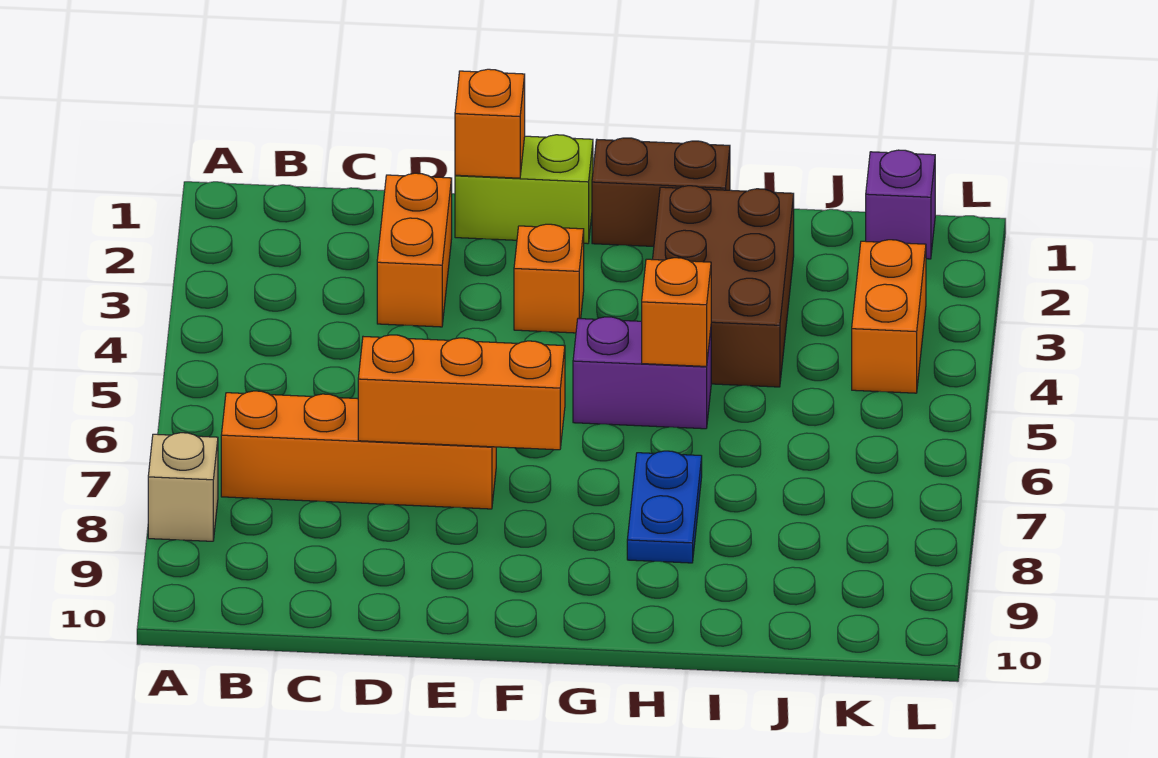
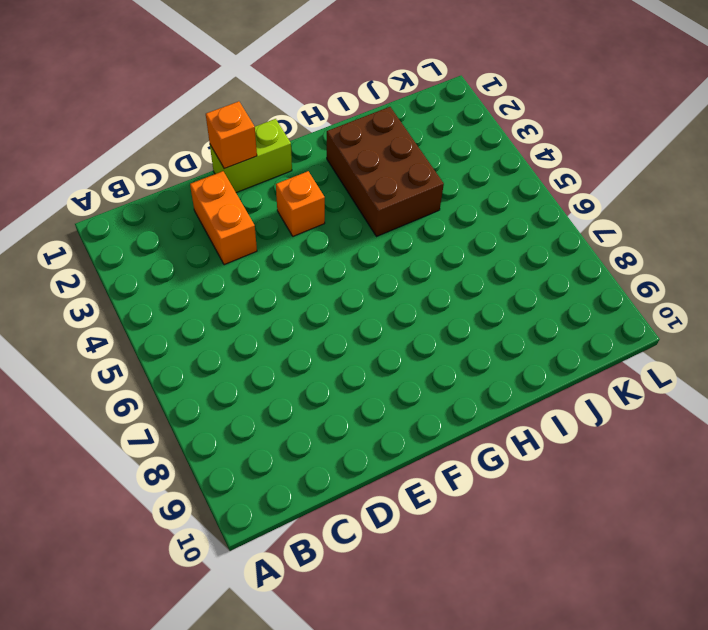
none -> tan 1x1 brick [148,433,218,541]
none -> orange 1x4 brick [221,391,496,509]
none -> brown 1x2 brick [592,138,730,246]

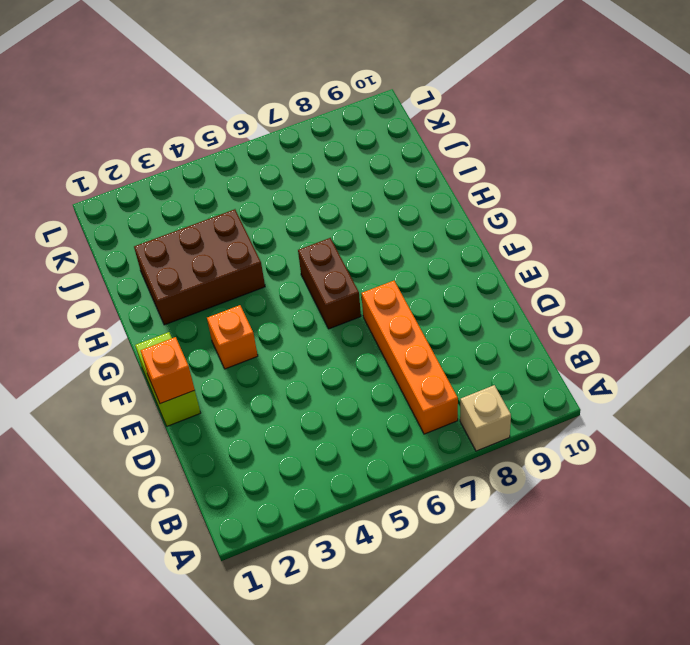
brown 1x2 brick [298,238,361,329] -> brown 1x2 brick moved to [592,138,730,246]
none -> orange 1x2 brick [377,173,452,327]
none -> purple 1x2 brick [573,317,711,429]
none -> blue 1x2 plate [627,451,702,563]

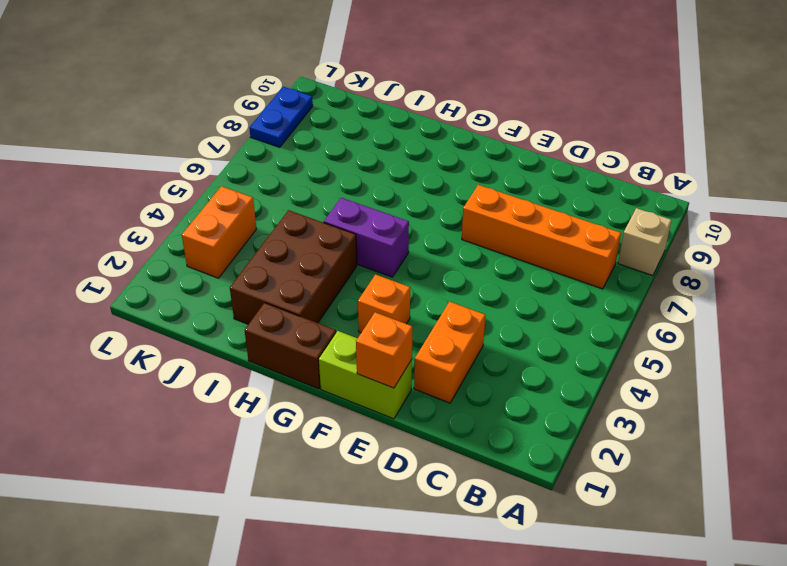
blue 1x2 plate [249,87,313,147] -> blue 1x2 plate moved to [627,451,702,563]
none -> purple 1x1 brick [866,150,935,259]
none -> orange 1x3 brick [358,335,565,450]
none -> orange 1x1 brick [642,258,711,366]

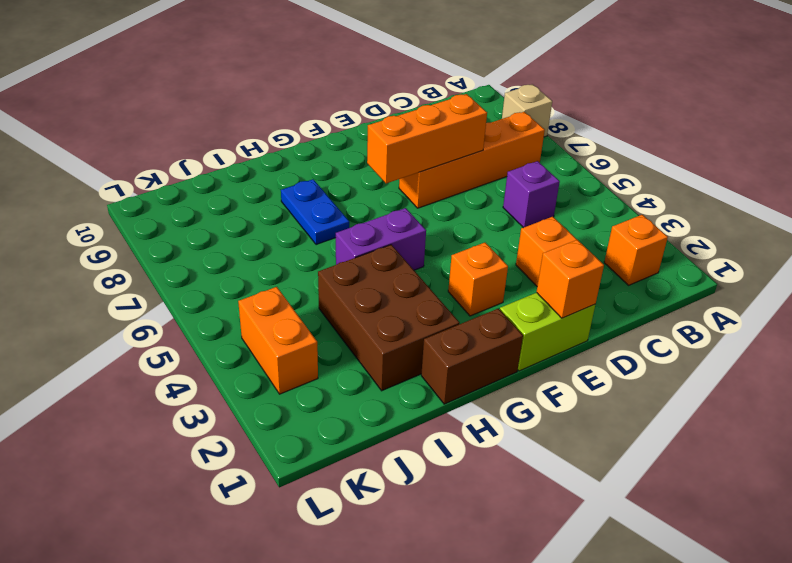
orange 1x1 brick [604,215,668,285] -> orange 1x1 brick moved to [642,258,711,366]
purple 1x1 brick [503,161,560,228] -> purple 1x1 brick moved to [866,150,935,259]

